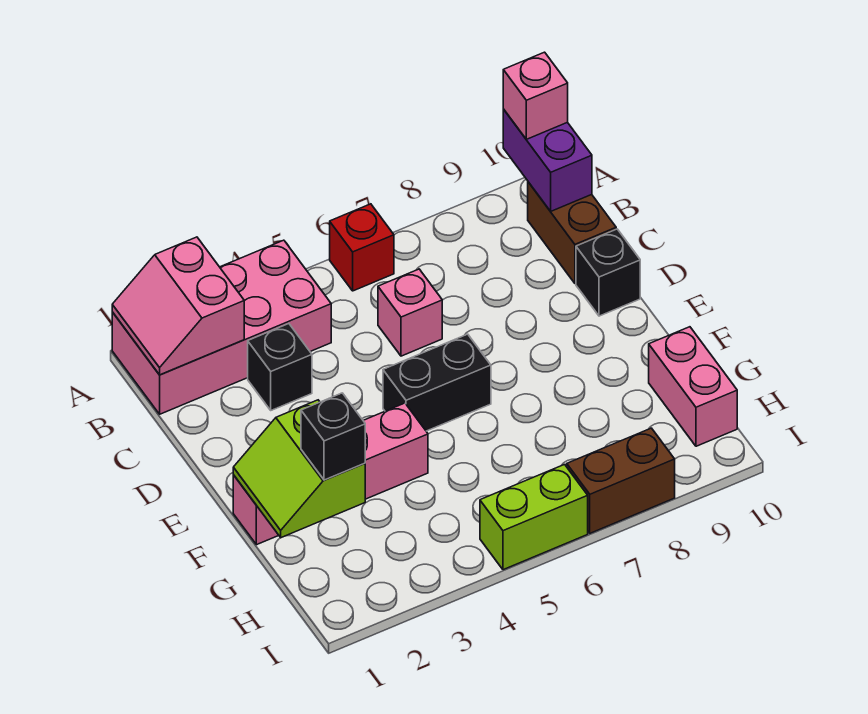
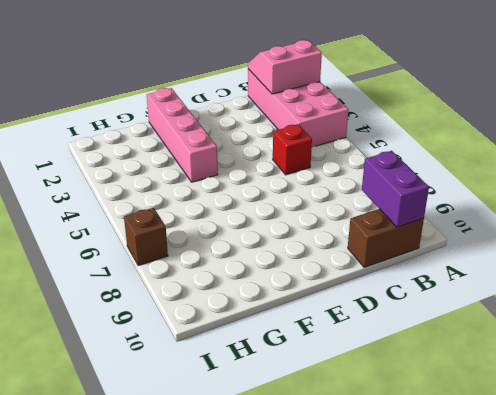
purple 1x2 brick [362,151,429,227] -> purple 1x2 brick turned to [503,109,592,211]
red 1x1 brick [273,124,312,175] -> red 1x1 brick moved to [330,204,394,291]
brown 1x1 brick [124,208,168,266] -> brown 1x2 brick [567,428,675,533]
none -> black 1x1 brick [248,324,312,410]
none -> pink 1x1 brick [378,269,442,356]
none -> black 1x1 brick [576,229,640,316]

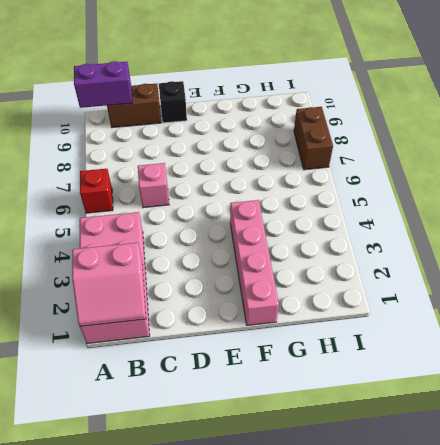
none -> black 1x1 brick [248,324,312,410]
none -> black 1x2 brick [383,334,491,431]
none -> pink 1x2 brick [649,327,737,446]

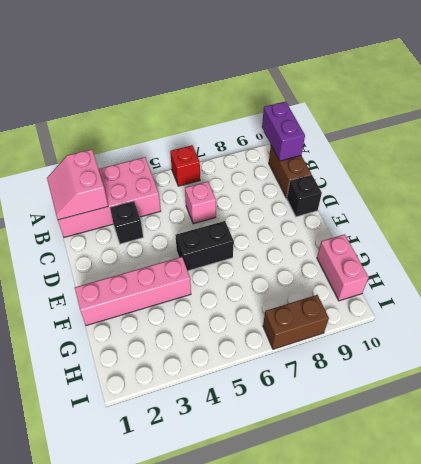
none -> lime 1x2 brick [480,465,588,570]
none -> lime 2x2 slope [233,400,365,538]
none -> pink 1x1 brick [503,52,568,139]

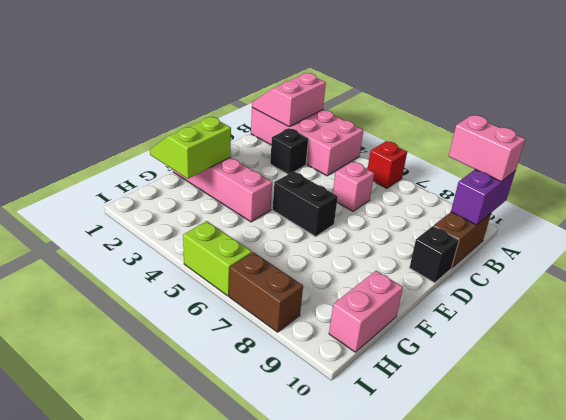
pink 1x2 brick [449,115,525,181] -> pink 1x1 brick [503,52,568,139]
none -> black 1x1 brick [301,393,365,480]

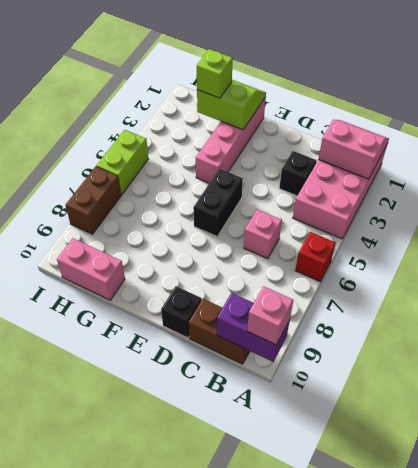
lime 1x1 brick [197,49,233,98] -> black 1x1 brick [301,393,365,480]

